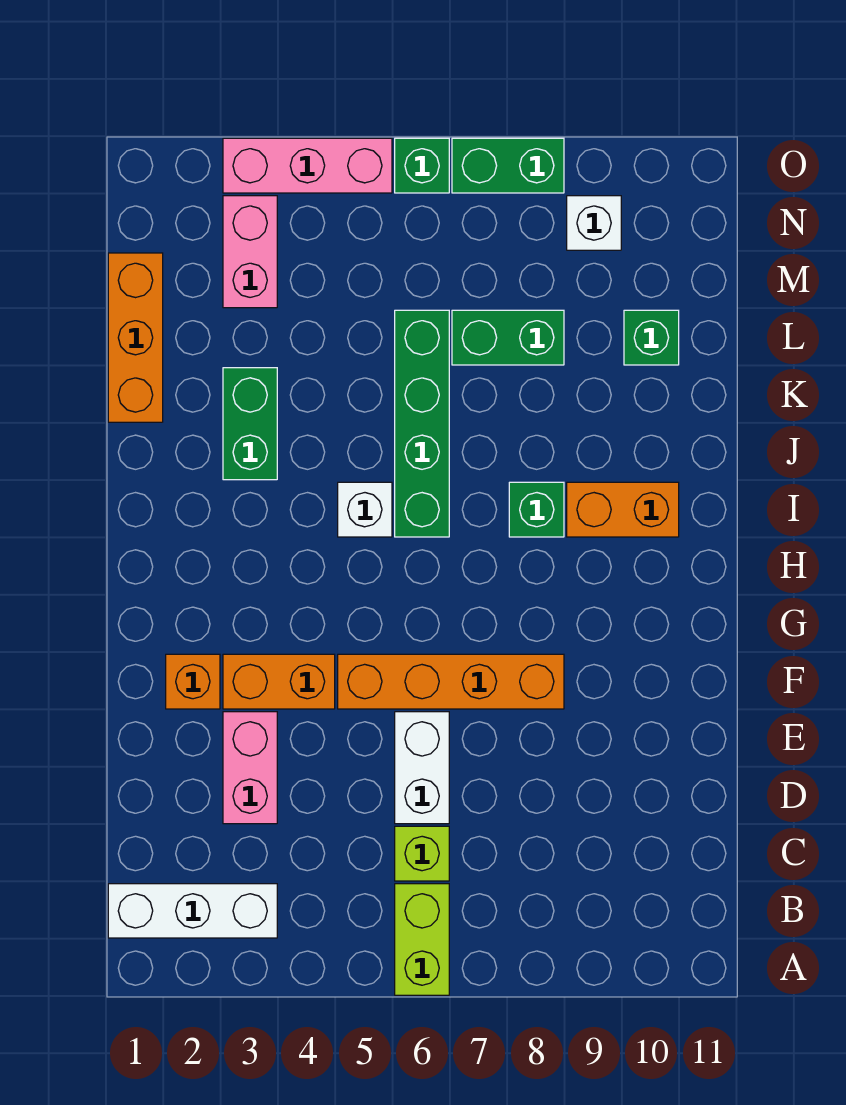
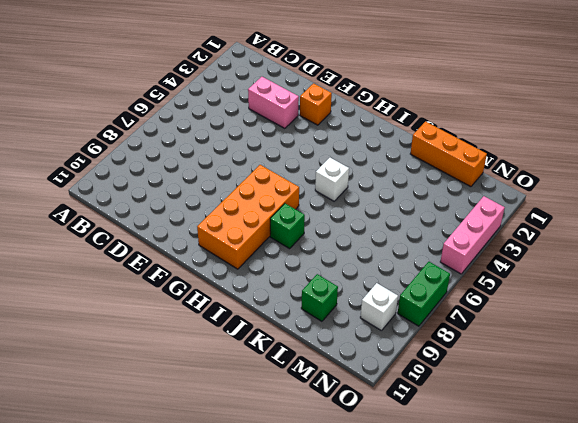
orange 2x4 brick [197,165,299,269] -> none
none -> lime 1x2 brick [395,884,449,995]
none -> white 1x3 brick [108,884,277,938]
none -> lime 1x1 brick [395,826,449,881]

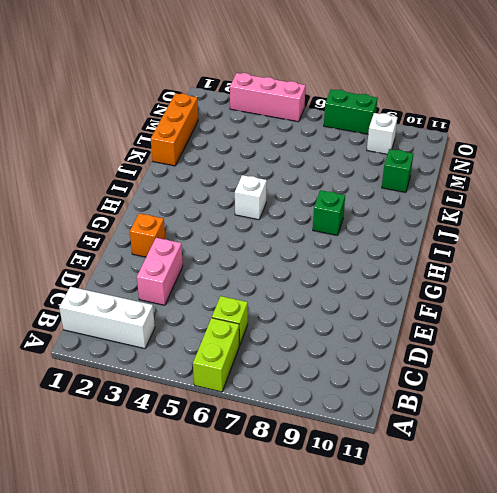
none -> white 1x2 brick [395,712,449,824]
none -> orange 1x2 brick [223,654,335,709]
none -> orange 1x4 brick [338,654,564,709]

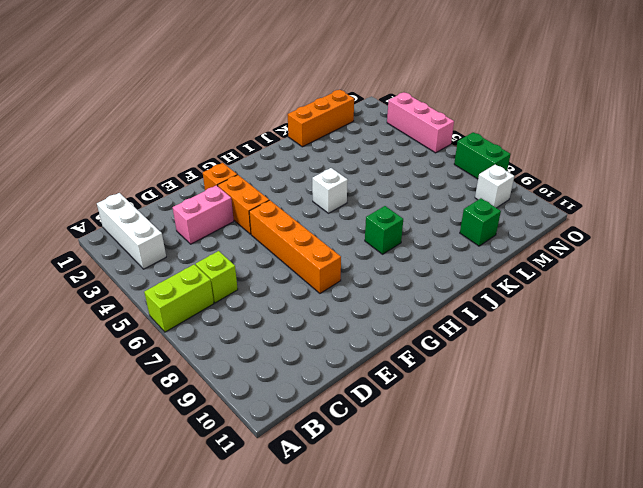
none -> white 1x2 brick [395,712,449,824]
none -> green 1x4 brick [395,310,449,537]
none -> orange 1x2 brick [567,482,679,537]

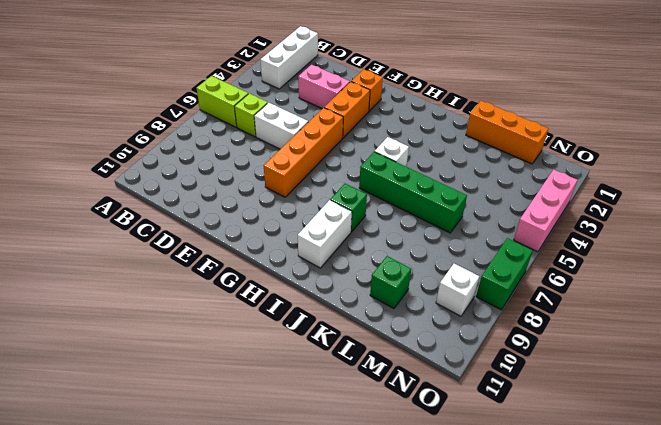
white 1x2 brick [298,200,352,268] -> orange 1x2 brick [567,482,679,537]
none -> green 1x2 brick [223,368,277,480]
none -> green 1x2 brick [452,310,564,365]
none -> pink 1x2 brick [223,196,277,308]

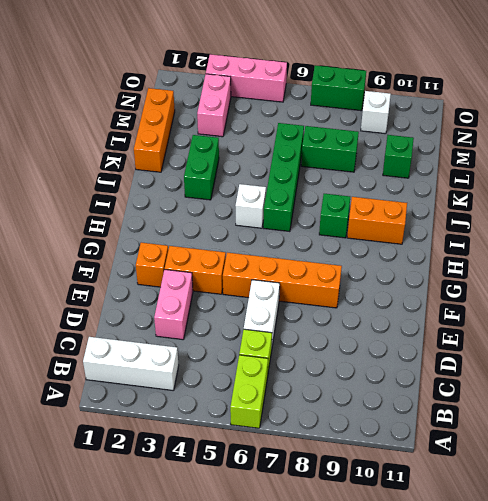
none -> green 1x1 brick [395,138,449,193]

